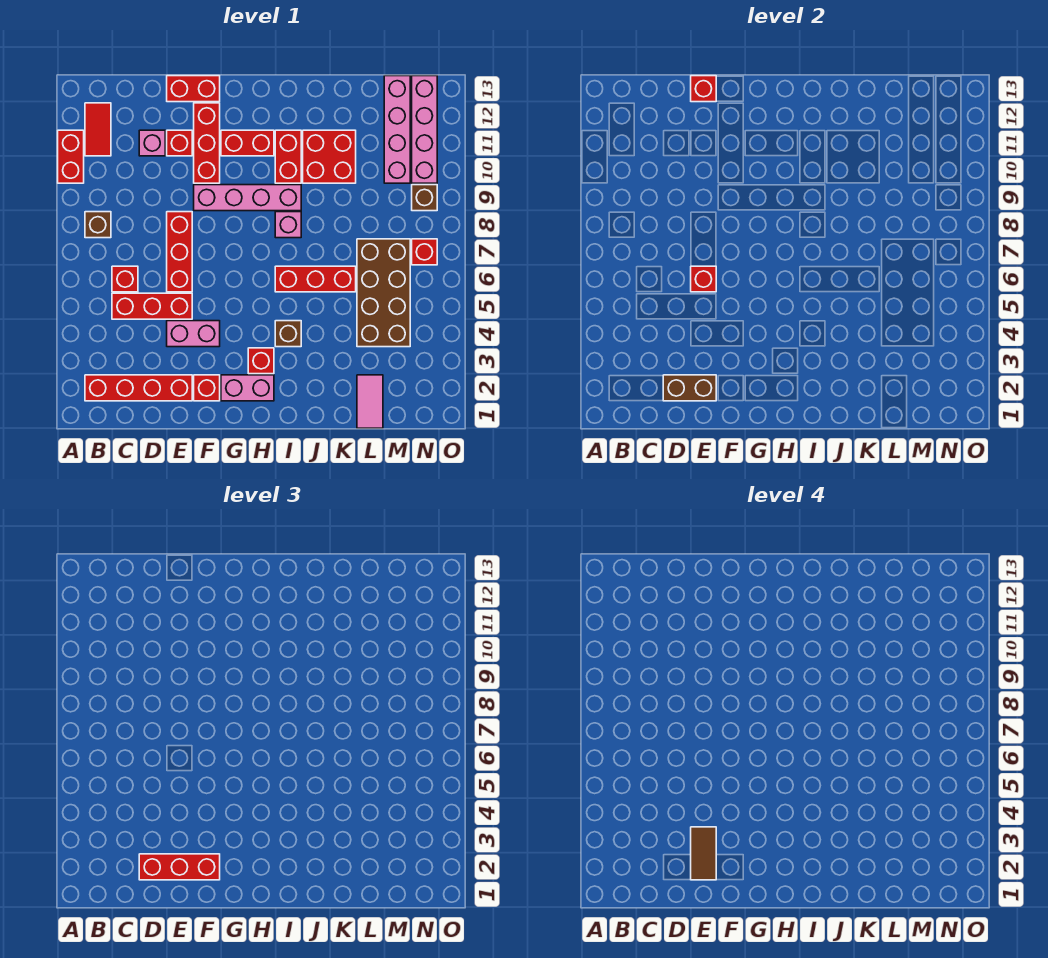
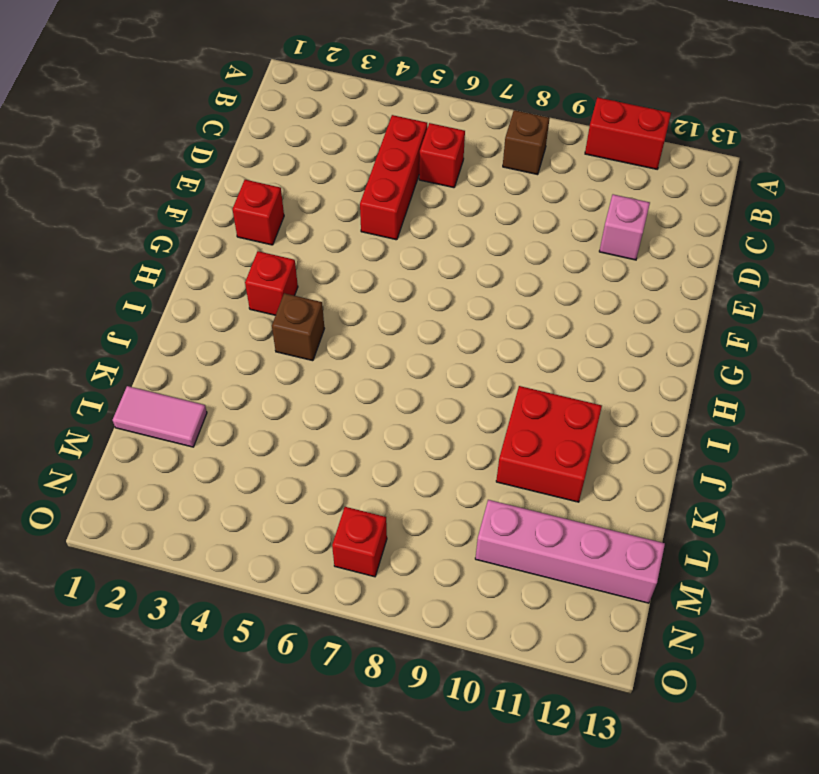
none -> red 1x4 brick [85,375,192,401]
none -> red 1x2 tile [85,103,111,156]
none -> pink 1x2 brick [167,321,220,347]
none -> red 1x3 brick [167,212,192,292]

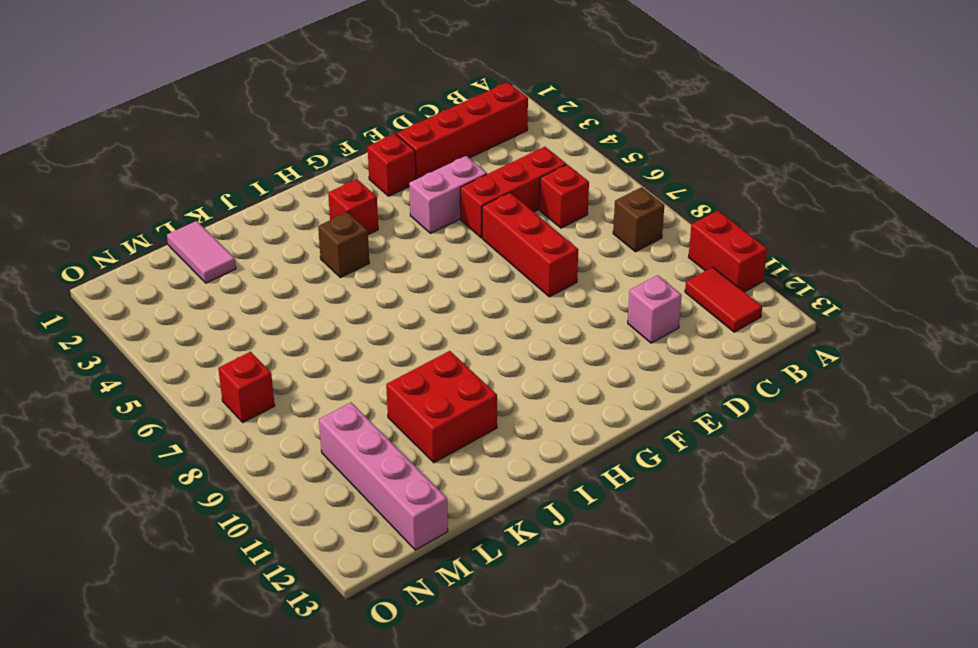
none -> red 1x1 brick [167,130,192,156]
none -> red 1x2 brick [167,76,220,102]
none -> pink 1x4 brick [194,185,301,211]
none -> red 1x3 brick [194,103,220,183]

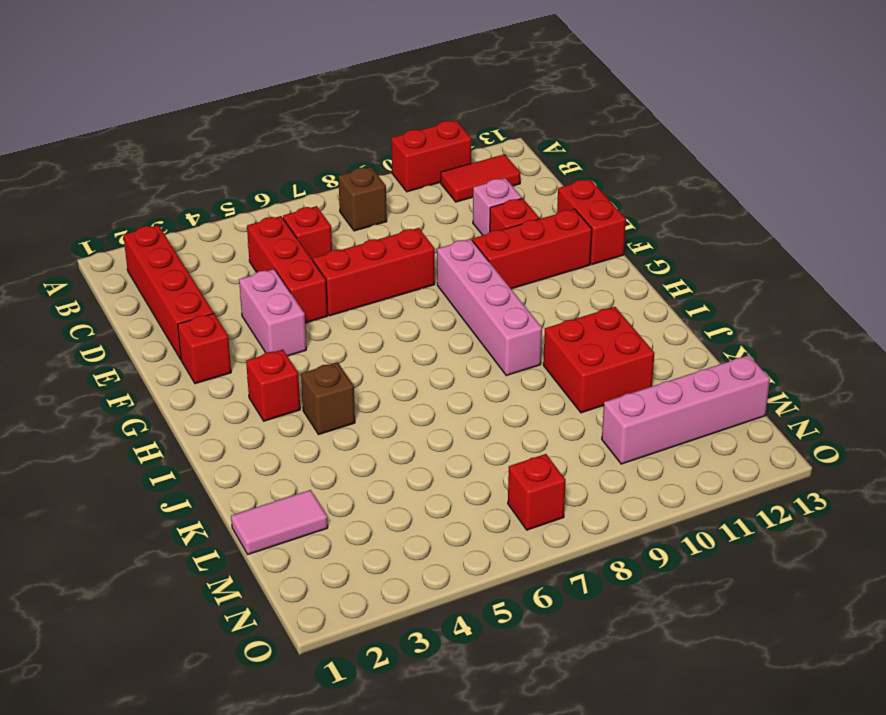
none -> pink 1x2 brick [221,375,274,401]
none -> red 1x2 brick [221,130,274,156]
none -> red 1x3 brick [275,266,356,292]
none -> pink 1x1 brick [275,212,301,238]

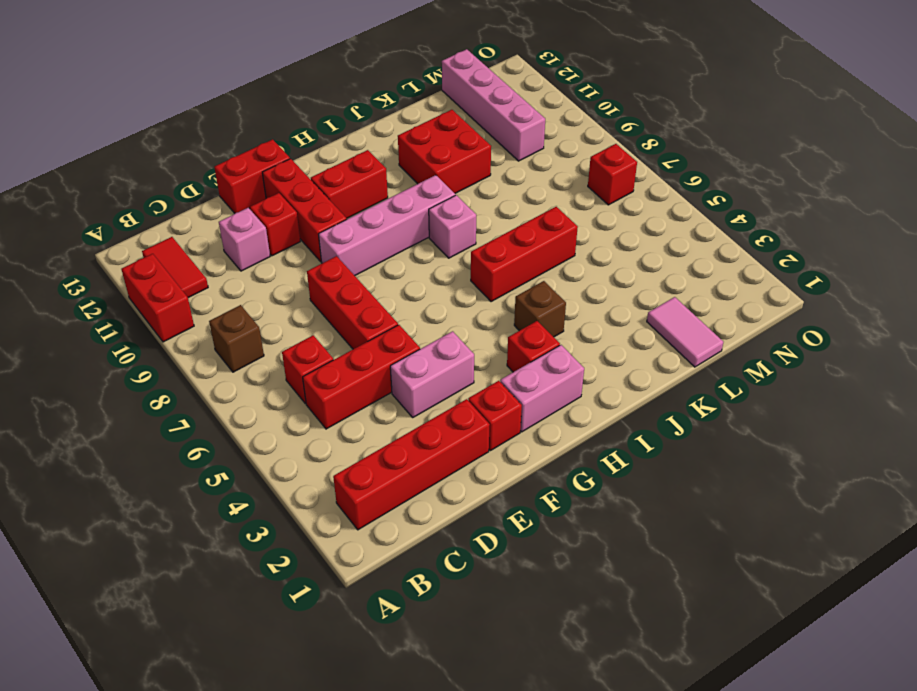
none -> red 1x2 brick [275,130,301,183]
none -> brown 2x4 brick [357,239,410,347]
none -> brown 1x1 brick [412,185,437,211]
none -> pink 1x4 brick [412,76,437,183]

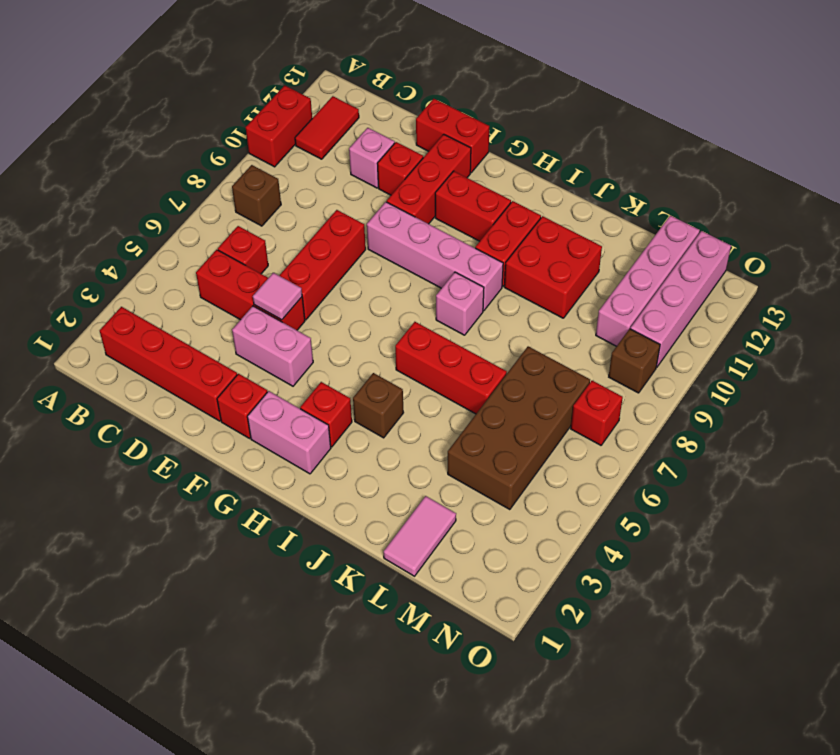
pink 1x1 tile [253,273,302,320] -> none
none -> brown 1x2 brick [663,375,716,401]
none -> red 1x1 brick [691,266,716,292]
none -> red 1x1 brick [691,76,716,102]
none -> red 1x3 brick [139,854,220,880]

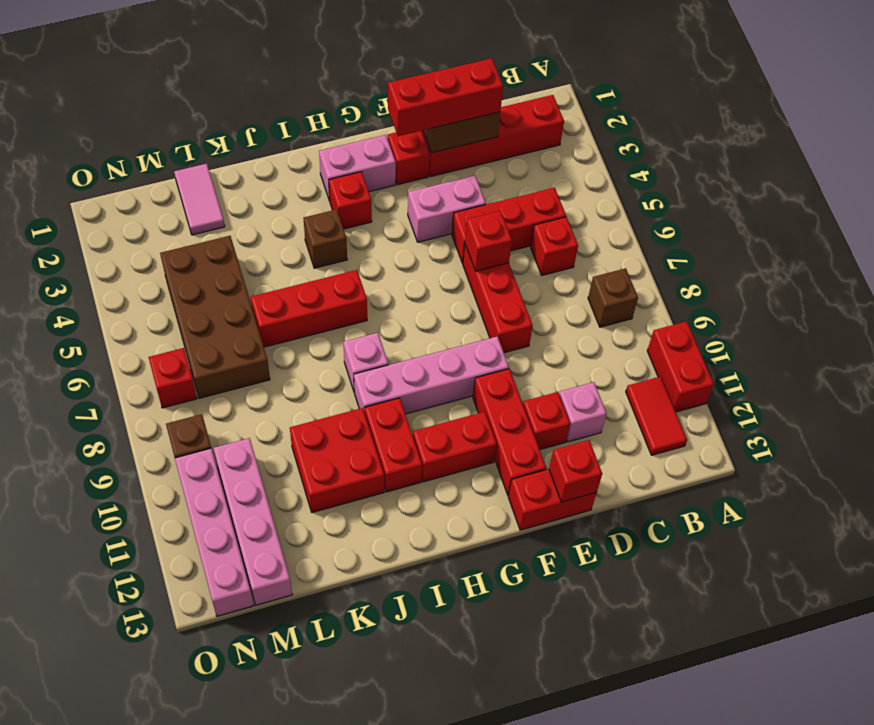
none -> brown 1x2 tile [691,827,716,880]

